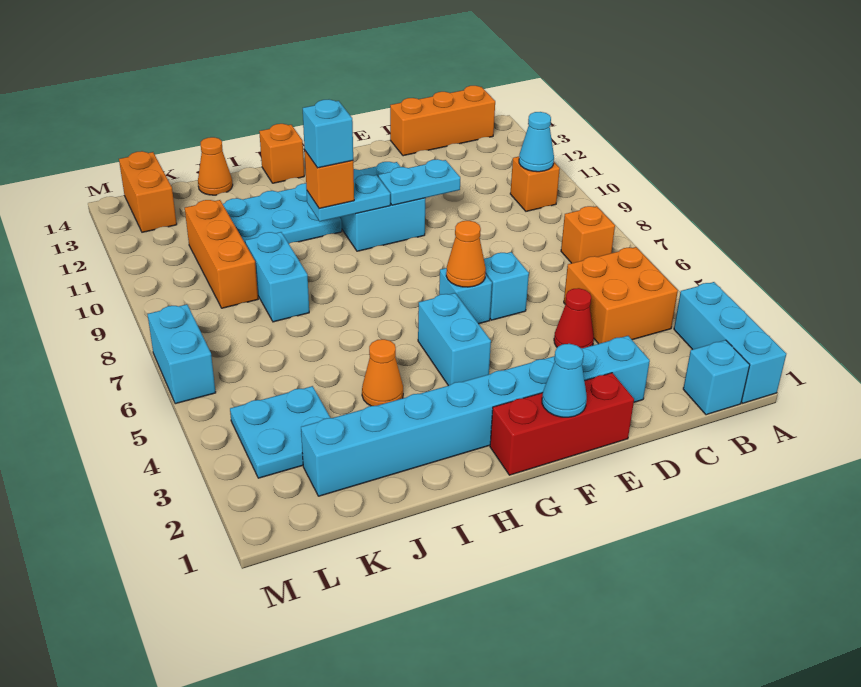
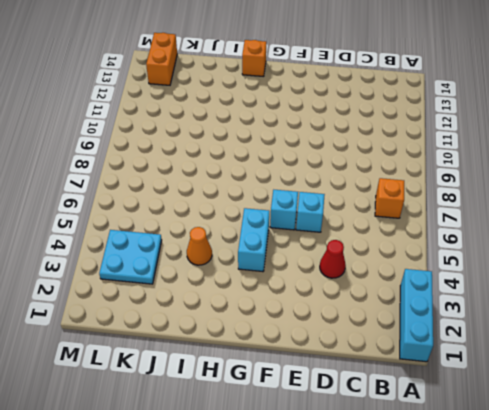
none -> cyan 1x1 brick [683,340,750,415]
none -> orange 2x2 brick [564,247,678,344]
none -> orange 1x1 brick [510,157,560,211]

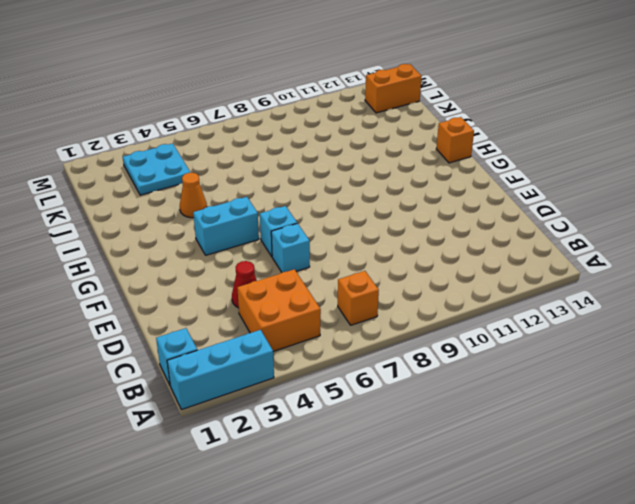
none -> orange 1x1 brick [510,157,560,211]
none -> orange 1x3 brick [390,86,495,156]
none -> cyan 1x8 brick [301,336,650,496]

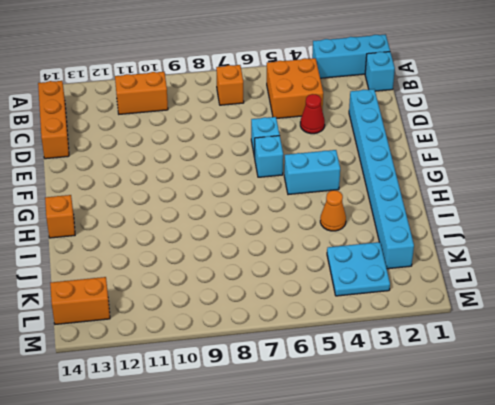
orange 1x2 brick [115,72,168,114] -> orange 1x1 brick [510,157,560,211]
none -> red 1x3 brick [490,373,634,475]
none -> cyan 2x2 brick [340,162,425,251]
none -> cyan 2x3 plate [223,183,342,244]

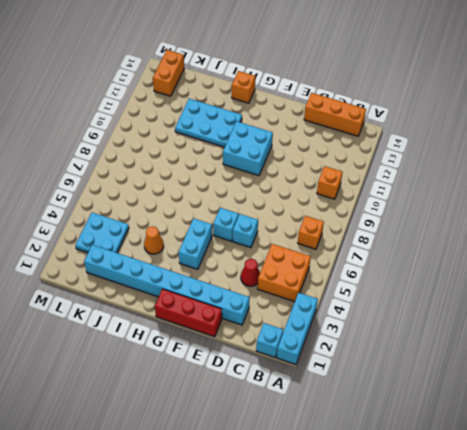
none -> cyan 1x2 brick [245,232,309,322]
none -> orange 1x1 cone [198,137,233,195]
none -> orange 1x3 brick [185,200,258,308]

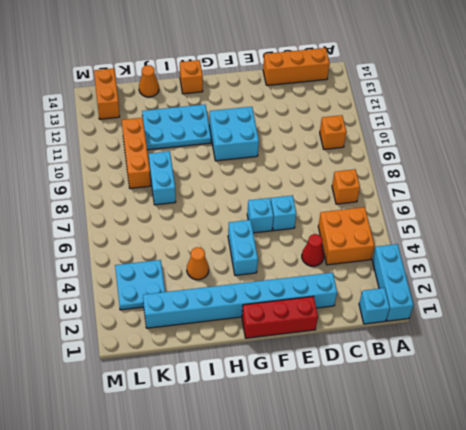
none -> cyan 1x2 brick [148,304,216,404]
none -> cyan 1x1 cone [519,112,554,172]
none -> cyan 1x2 plate [378,159,460,205]

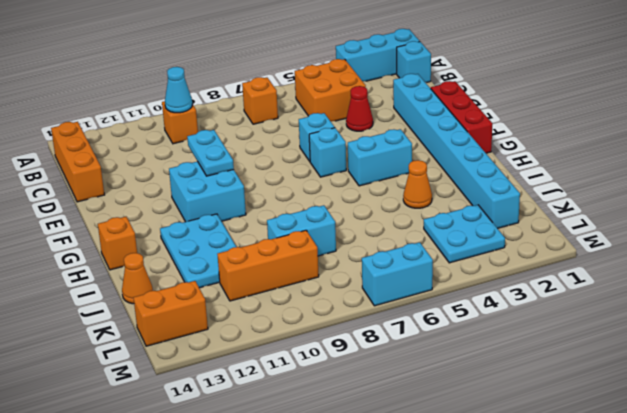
none -> cyan 1x1 cone [542,344,587,417]
none -> orange 1x1 cone [446,221,486,287]
none -> cyan 1x2 plate [307,175,390,222]

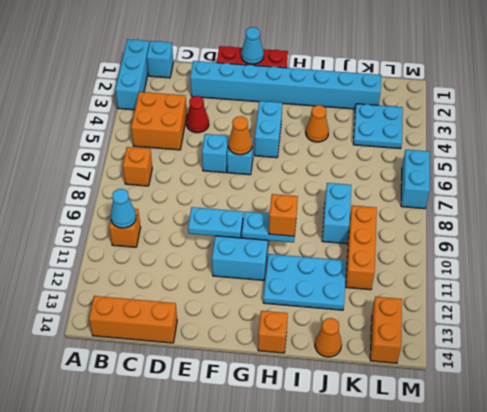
none -> cyan 1x1 brick [303,100,353,168]

